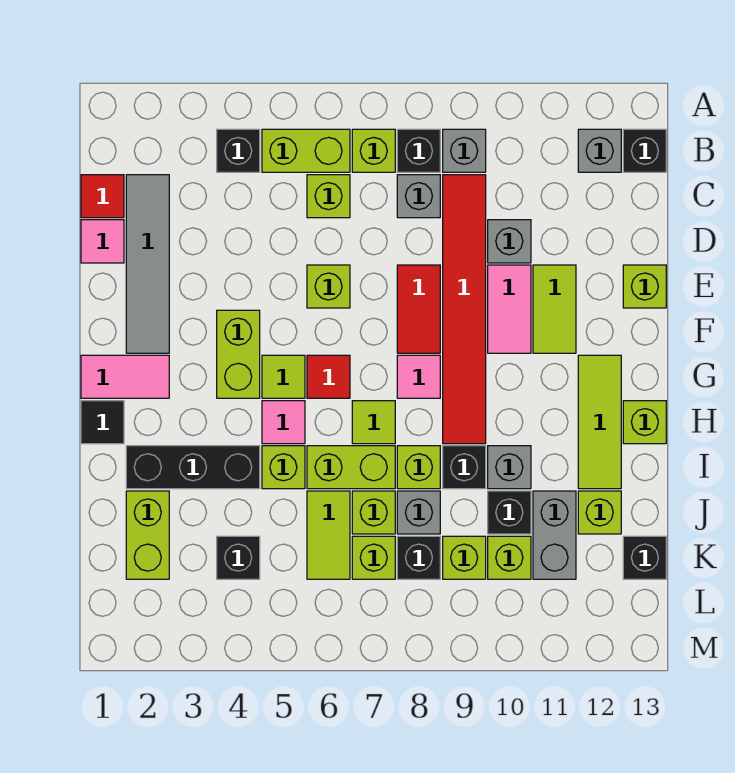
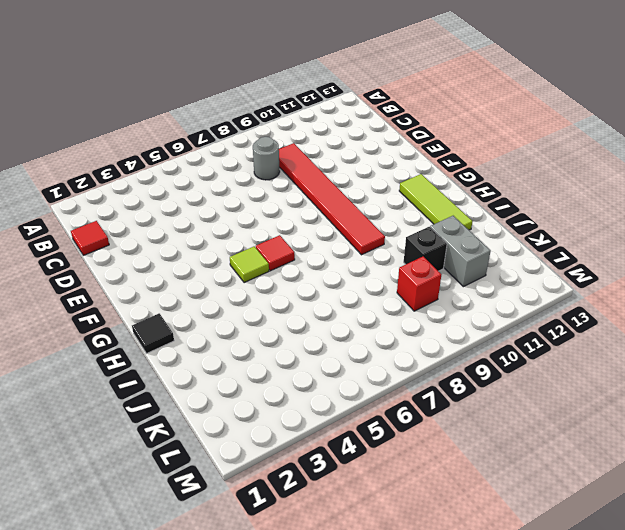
grey 1x1 round brick [253,137,280,180] -> grey 1x1 brick [397,175,440,218]
red 1x1 brick [397,256,441,311] -> lime 1x1 brick [443,536,486,579]
none -> black 1x1 brick [217,129,260,172]
none -> lime 1x2 brick [262,129,350,172]
none -> lime 1x1 brick [352,129,395,172]
none -> black 1x1 brick [397,129,440,172]

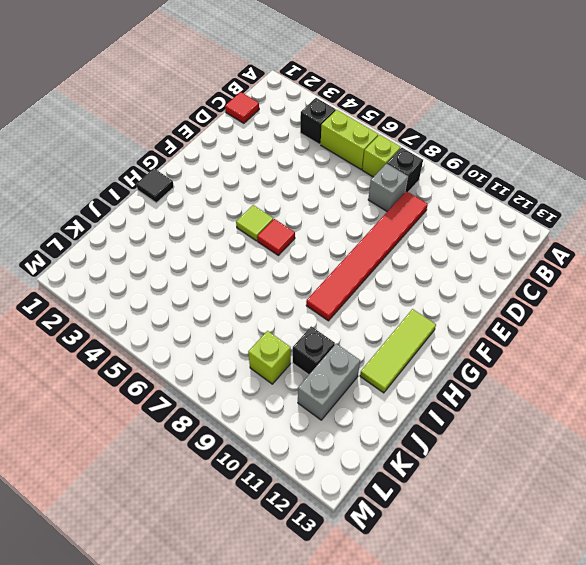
none -> grey 1x1 brick [443,129,486,172]
none -> grey 1x1 brick [578,129,621,172]
none -> black 1x1 brick [623,129,666,172]
none -> grey 1x4 tile [126,175,169,353]

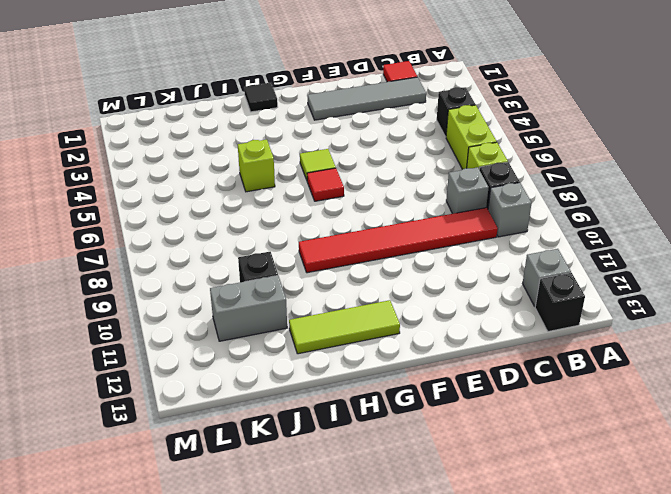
none -> lime 1x1 brick [307,175,350,218]
none -> pink 1x1 tile [81,220,124,263]
none -> grey 1x1 brick [488,220,531,263]
none -> lime 1x1 brick [307,265,350,308]

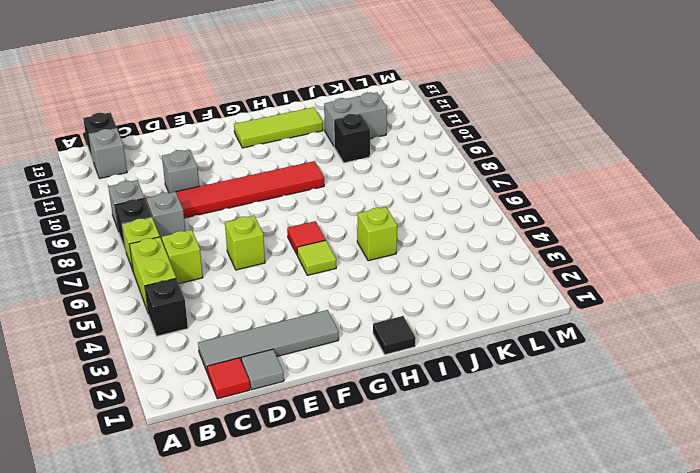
grey 1x1 tile [241,349,284,390] -> pink 1x1 tile [81,220,124,263]
none -> red 1x2 tile [397,265,440,353]
none -> pink 1x2 tile [488,265,531,353]
none -> lime 1x2 tile [533,265,576,353]
none -> lime 1x1 brick [623,265,666,308]

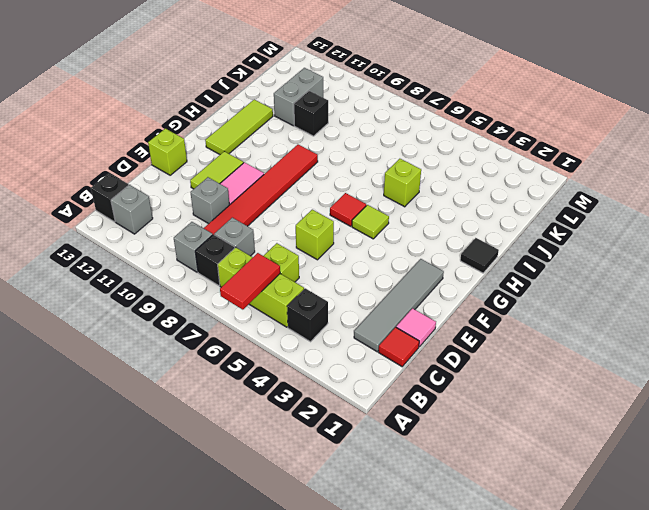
red 1x2 tile [220,253,280,310] -> red 1x2 tile moved to [397,265,440,353]
none -> lime 1x2 brick [217,310,260,398]
none -> pink 1x2 tile [81,355,169,398]
none -> pink 1x1 tile [397,355,440,398]
none -> pink 1x1 tile [262,401,305,444]

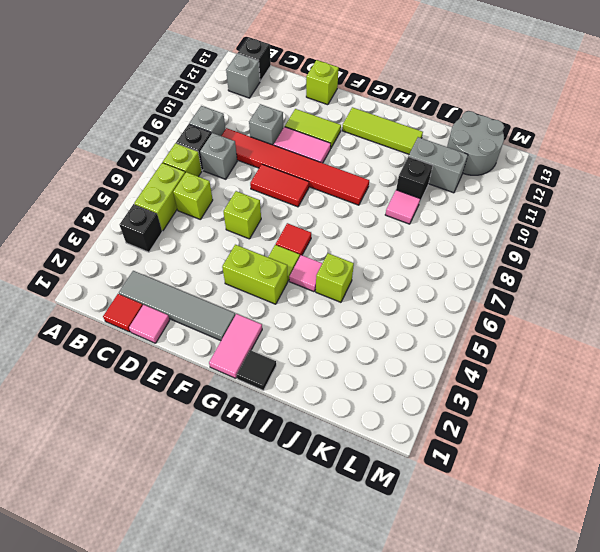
pink 1x1 tile [385,190,420,224] -> pink 1x1 tile moved to [397,355,440,398]
grey 2x2 round brick [447,111,504,175] -> black 1x1 brick [623,536,666,579]
none -> lime 1x1 tile [352,401,395,444]
none -> lime 1x1 brick [623,401,666,444]
none -> black 1x3 brick [126,446,260,489]
none -> lime 1x2 brick [307,446,395,489]

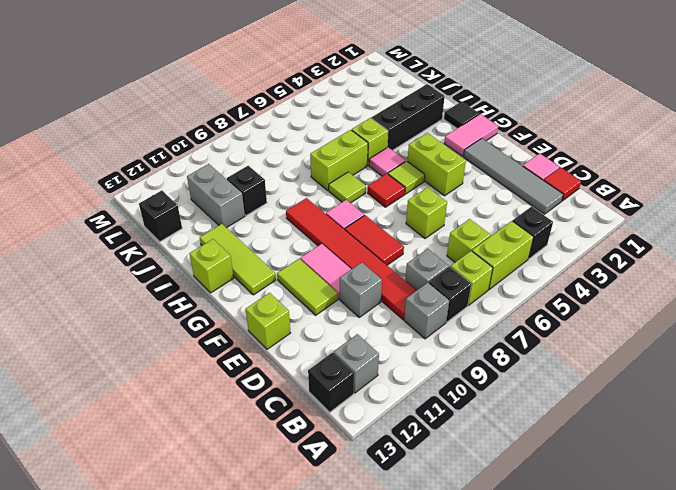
none -> lime 1x1 brick [397,446,440,489]
none -> black 1x1 brick [443,446,486,489]
none -> grey 1x1 brick [488,446,531,489]
none -> lime 1x2 brick [126,491,169,579]

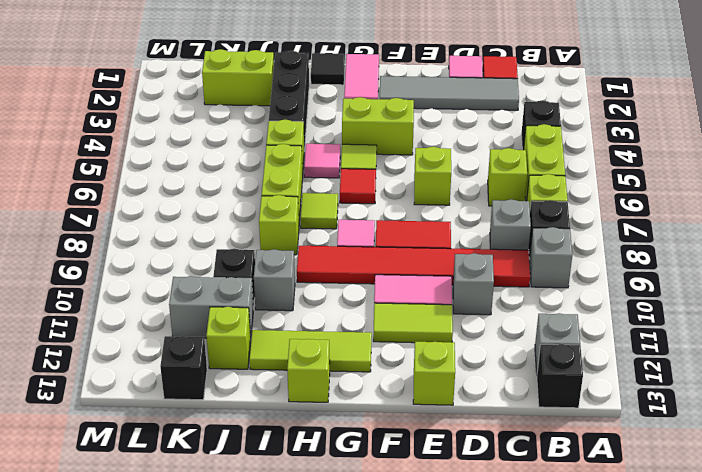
none -> black 1x1 brick [443,446,486,489]
none -> lime 1x2 tile [307,491,350,579]
none -> lime 1x1 brick [352,491,395,534]
none -> grey 1x1 brick [397,491,440,534]

